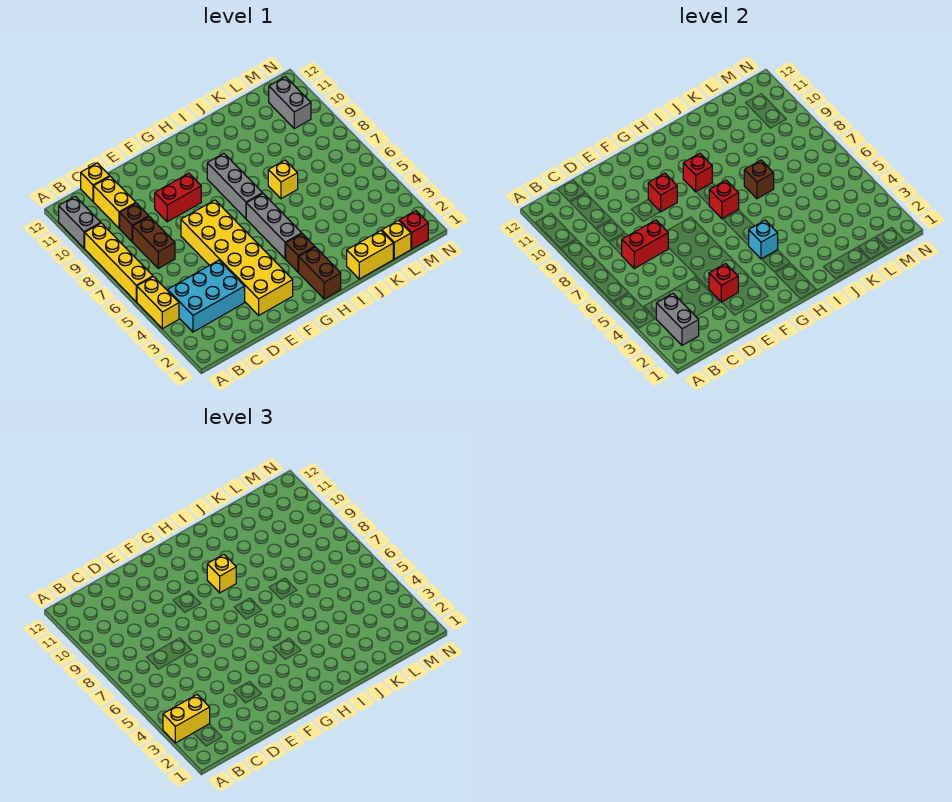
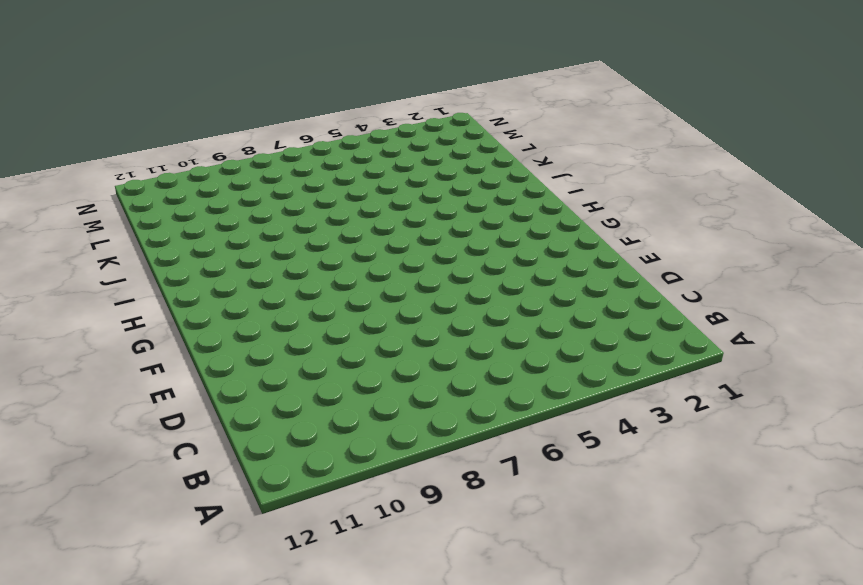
none -> yellow 1x2 brick [137,277,179,329]
none -> yellow 1x4 brick [85,223,153,302]
none -> grey 1x2 brick [59,196,101,248]

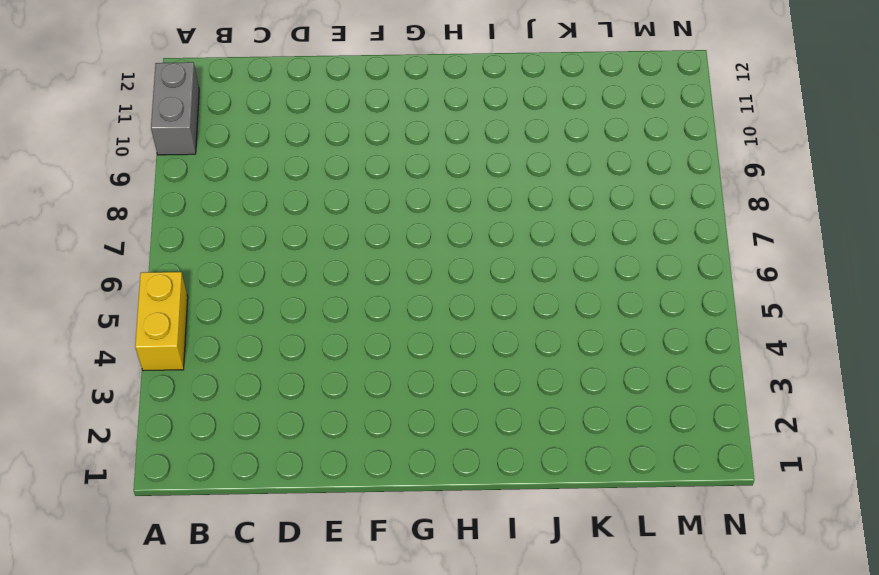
none -> yellow 1x4 brick [85,223,153,302]
none -> cyan 2x3 brick [167,260,245,332]
none -> brown 1x2 brick [133,217,175,268]

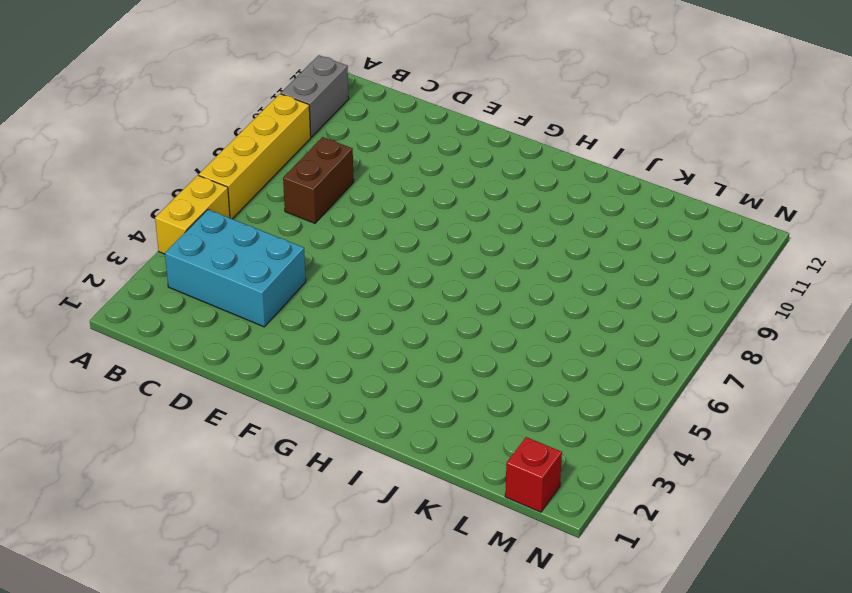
none -> brown 1x1 brick [120,203,149,242]
none -> yellow 1x2 brick [94,176,136,228]
none -> yellow 1x1 brick [81,163,110,202]

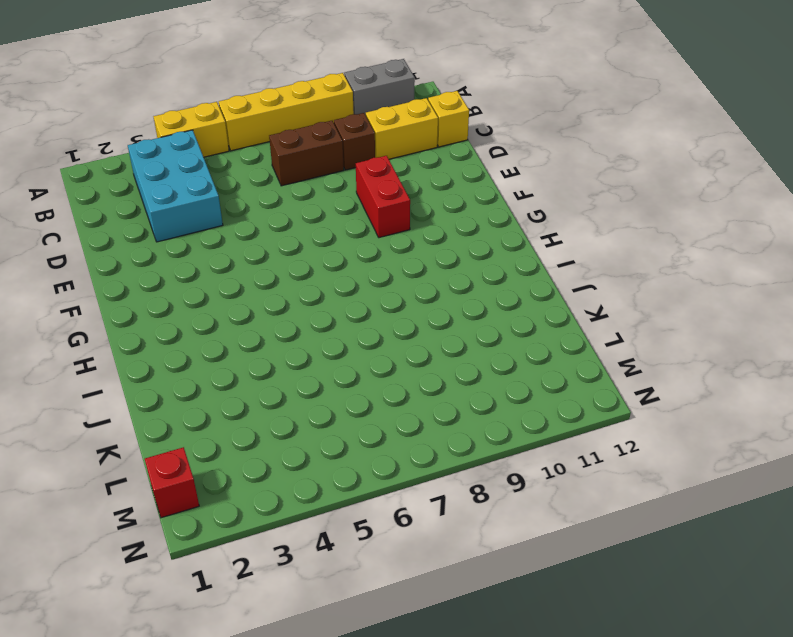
none -> yellow 2x6 brick [181,200,293,315]
none -> brown 1x2 brick [299,247,341,299]
none -> brown 1x1 brick [286,234,315,272]

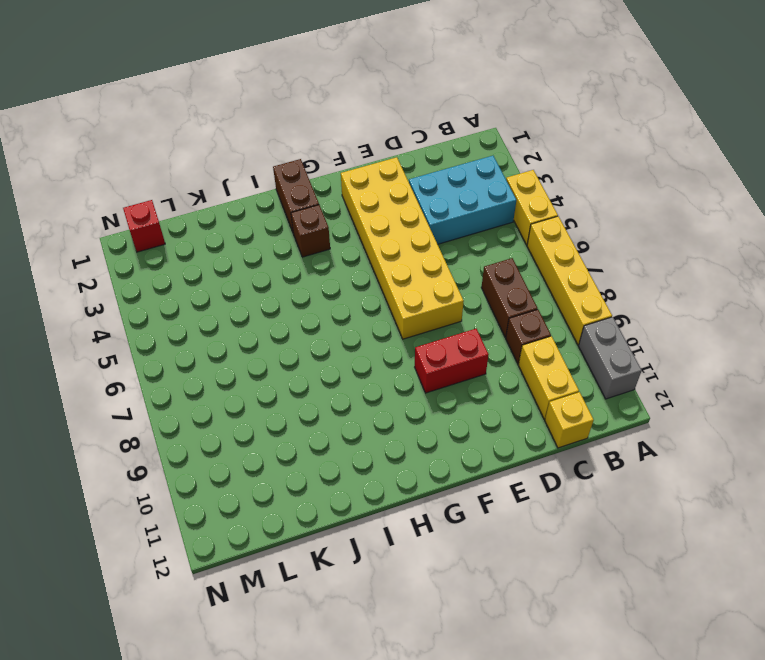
none -> grey 1x3 brick [246,194,302,259]
none -> grey 1x3 brick [207,153,263,219]
none -> yellow 1x2 brick [347,231,393,279]

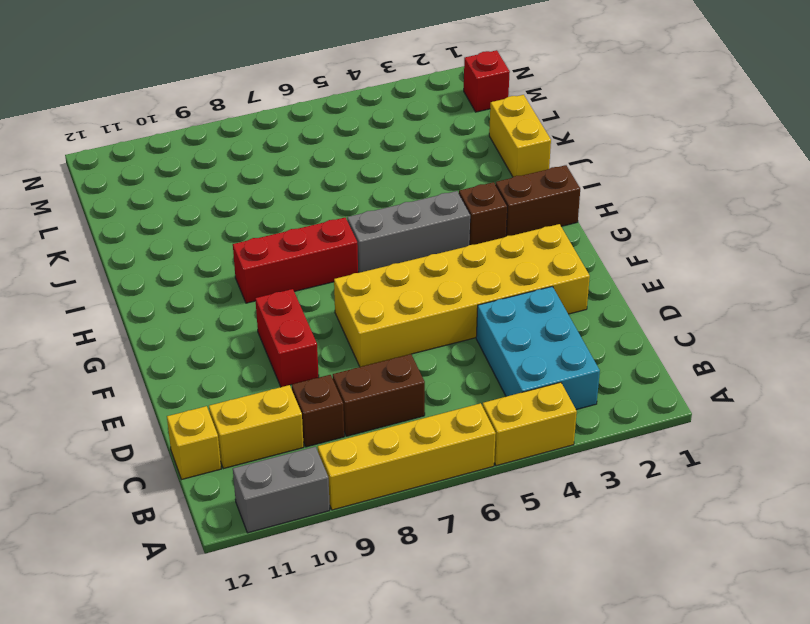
red 1x3 brick [233,218,358,303] -> grey 1x3 brick [207,153,263,219]
none -> yellow 1x1 brick [268,160,298,199]
none -> yellow 1x1 brick [382,221,411,259]
none -> grey 1x2 brick [269,77,311,129]

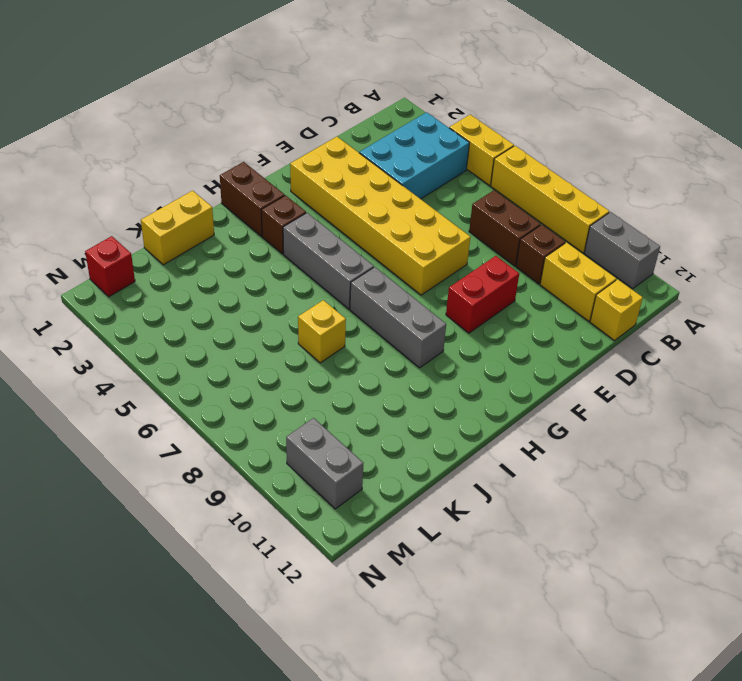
none -> yellow 1x1 brick [382,221,411,259]
none -> grey 1x2 brick [656,294,699,345]
none -> red 1x2 brick [622,220,668,268]

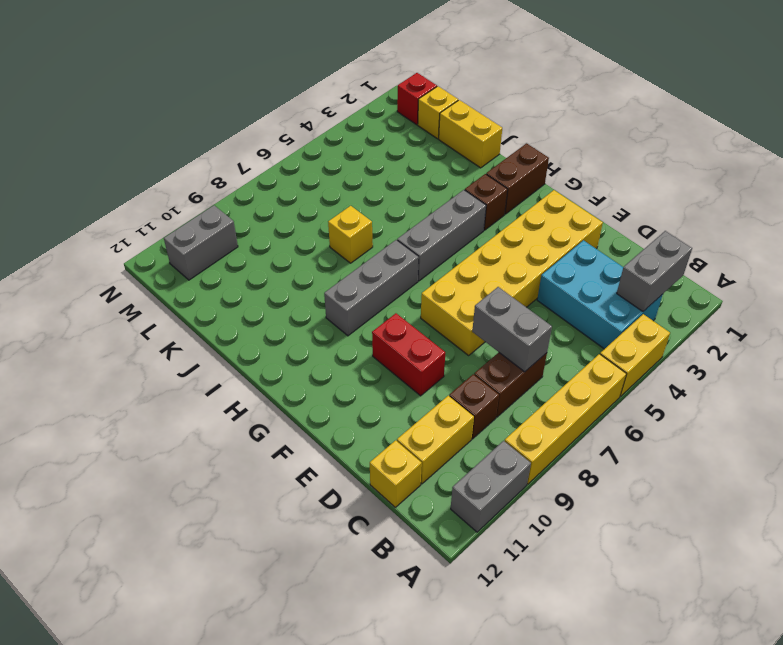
grey 1x2 brick [472,287,552,372] -> red 1x2 brick [622,220,668,268]
none -> red 1x1 brick [709,264,738,302]
none -> red 1x1 brick [648,173,677,212]
none -> cyan 1x1 brick [749,220,778,259]

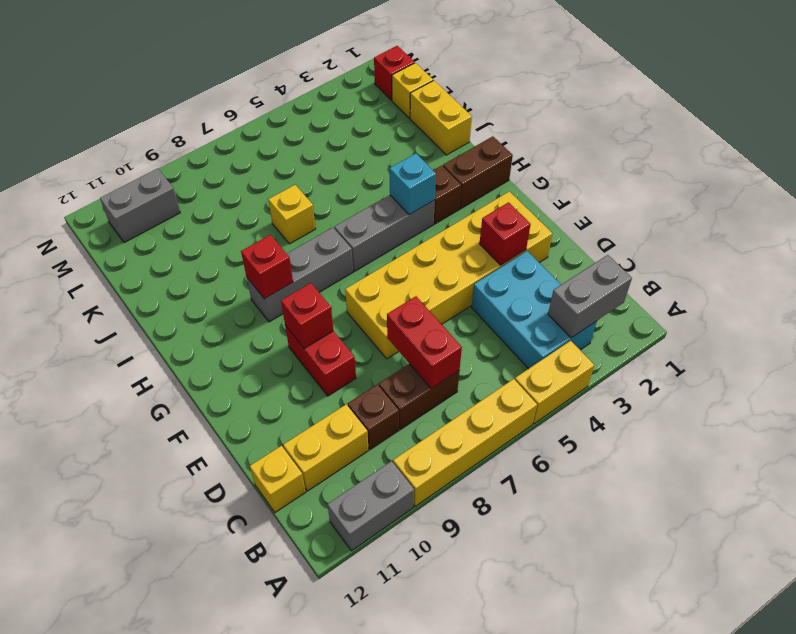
none -> red 1x1 brick [709,180,739,219]
none -> brown 1x1 brick [744,160,774,199]
none -> yellow 1x2 brick [163,695,210,743]

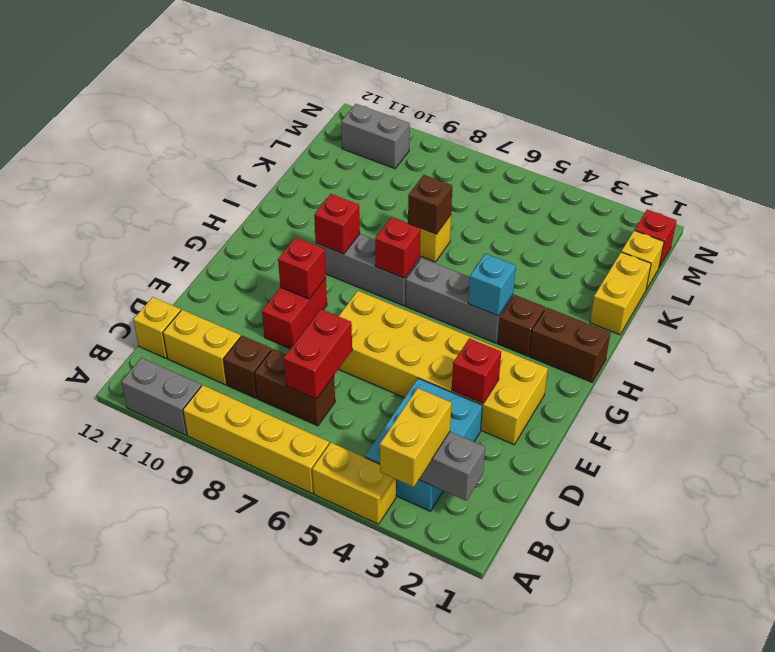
none -> yellow 1x1 brick [207,554,236,593]

